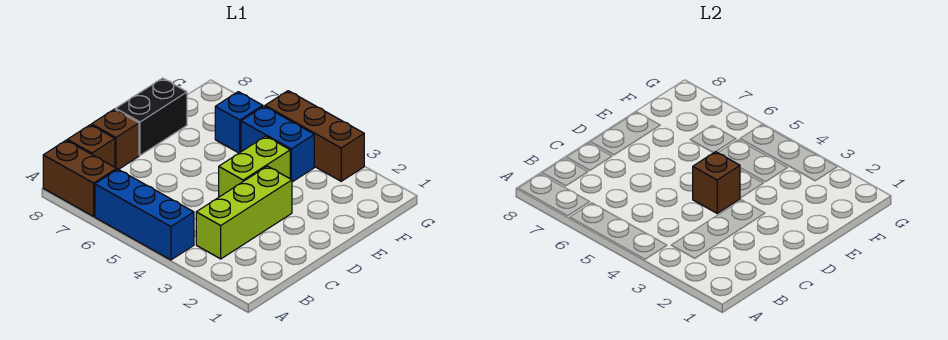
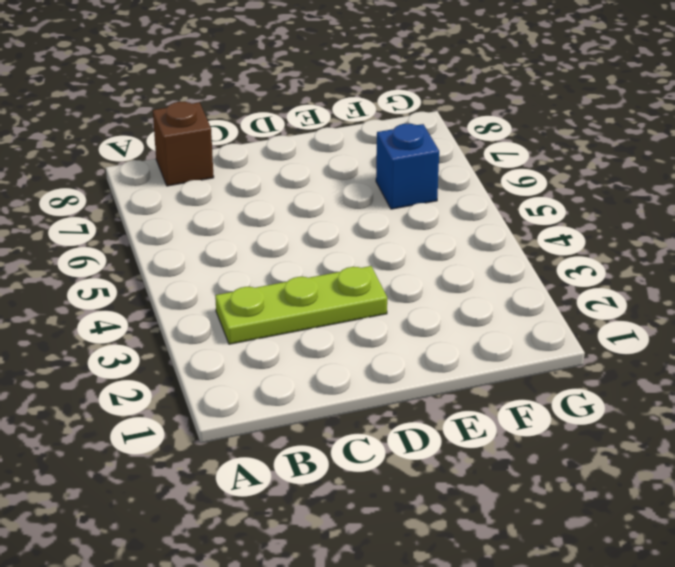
lime 1x3 plate [215,266,387,344] -> lime 1x3 brick [196,166,292,259]
none -> blue 1x3 brick [95,169,194,260]
none -> brown 1x2 brick [43,140,117,216]

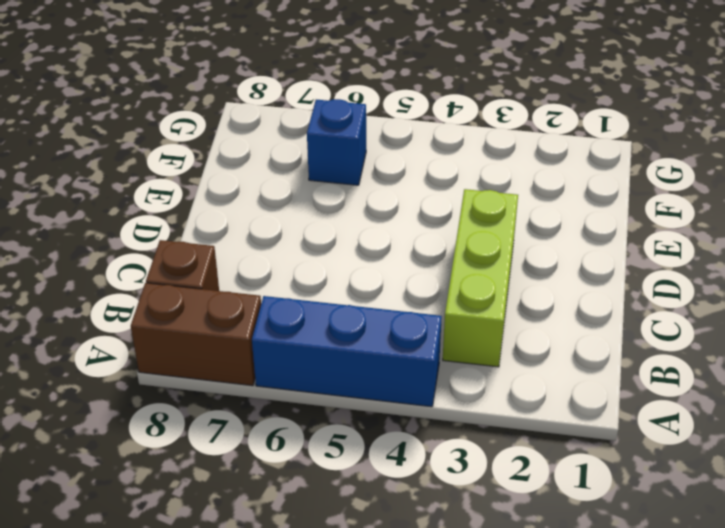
none -> brown 1x1 brick [91,109,139,170]
none -> lime 1x2 brick [219,136,290,197]

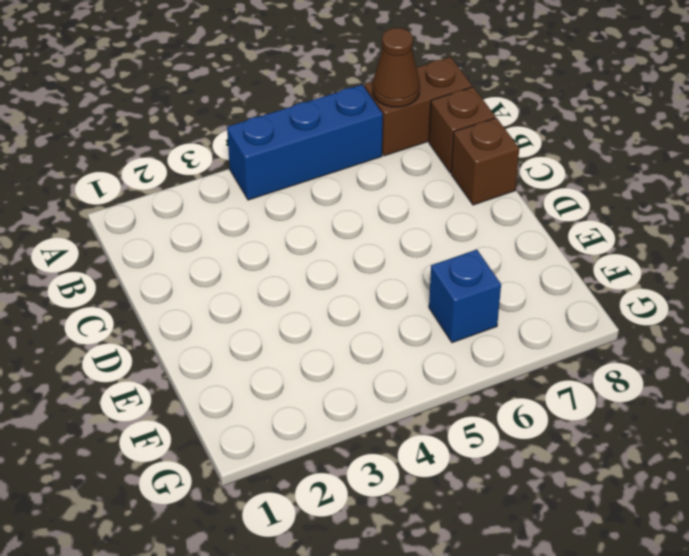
brown 1x1 cone [373,28,420,107] -> none
none -> lime 1x3 brick [196,166,292,259]
none -> lime 1x2 brick [219,136,290,197]

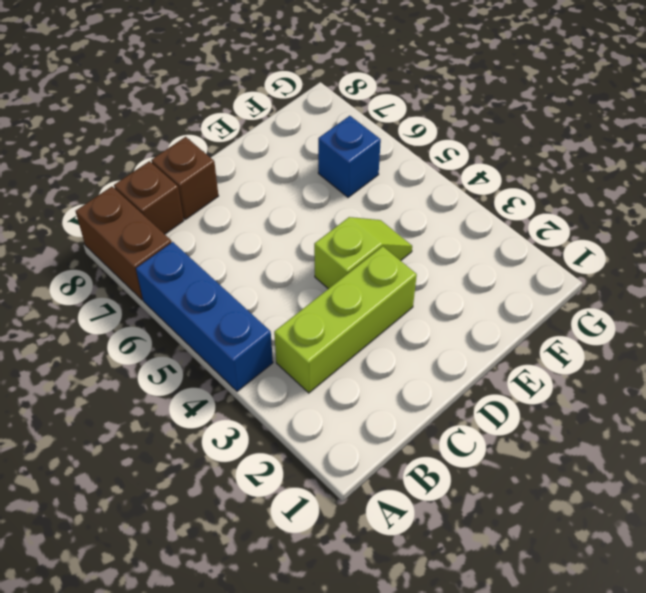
lime 1x2 slope [314,217,412,289] -> lime 1x2 brick [219,136,290,197]
none -> black 1x2 brick [116,78,187,155]
none -> blue 1x2 brick [241,106,314,182]

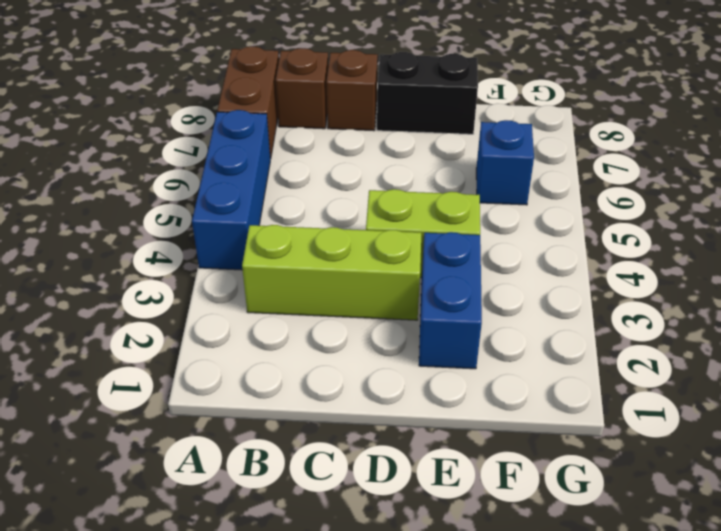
blue 1x2 brick [419,232,482,369] -> blue 1x2 brick moved to [241,106,314,182]
none -> brown 1x3 brick [265,91,364,181]
none -> brown 1x1 brick [693,152,740,213]

